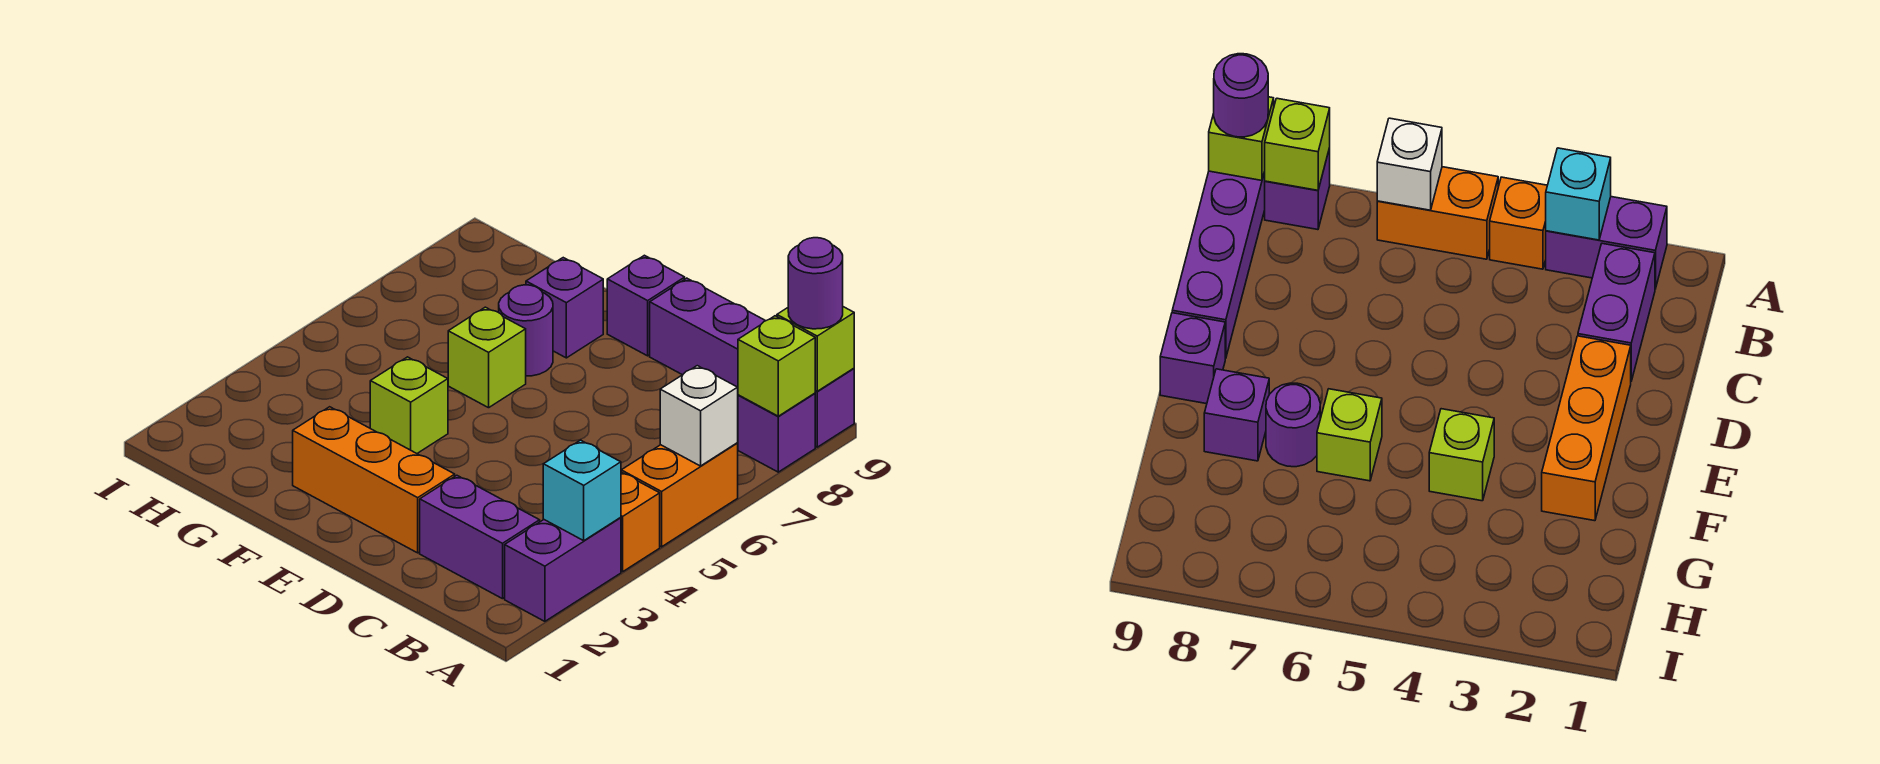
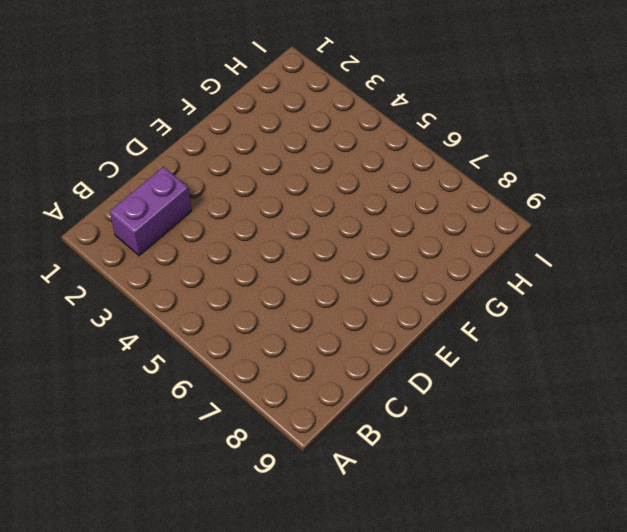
none -> purple 1x2 brick [505,518,621,621]
none -> orange 1x1 brick [621,472,660,572]
none -> orange 1x2 brick [621,443,738,547]

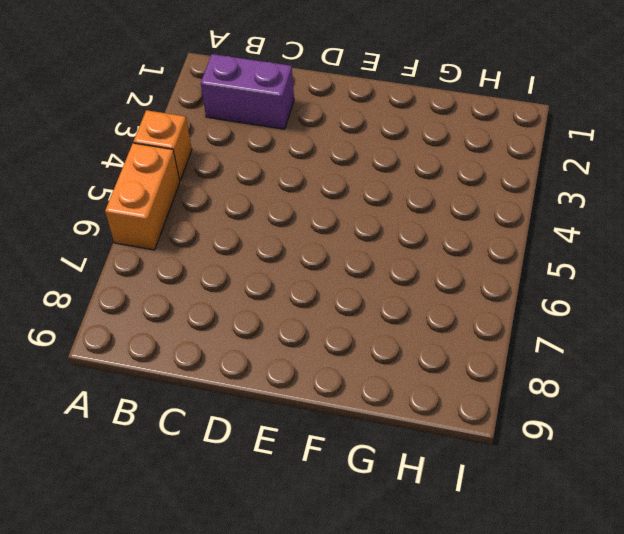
none -> purple 1x2 brick [505,518,621,621]
none -> purple 1x1 brick [738,393,815,472]
none -> purple 1x4 brick [650,278,854,447]

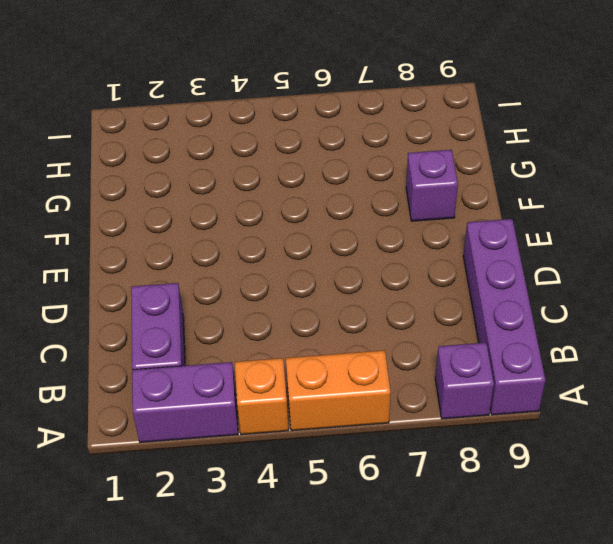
none -> orange 1x3 brick [293,407,455,553]
none -> purple 1x1 brick [607,255,685,356]
none -> lime 1x1 brick [370,357,448,453]

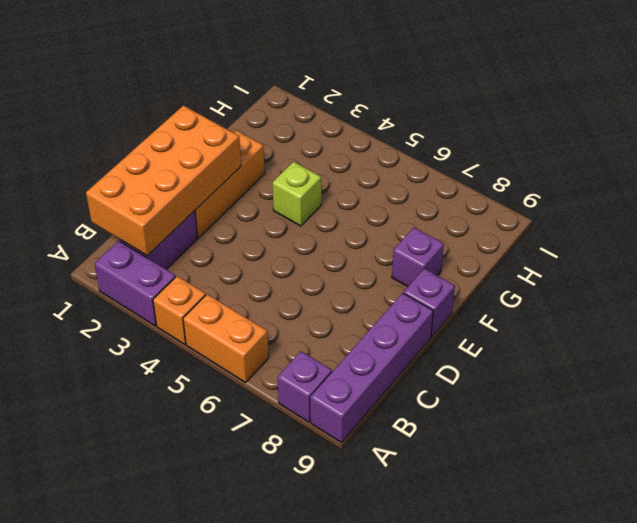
orange 2x4 brick [86,106,241,256] -> none
none -> lime 1x1 brick [448,307,526,408]
none -> purple 1x1 round brick [499,285,553,376]
none -> cyan 1x1 brick [543,440,621,541]

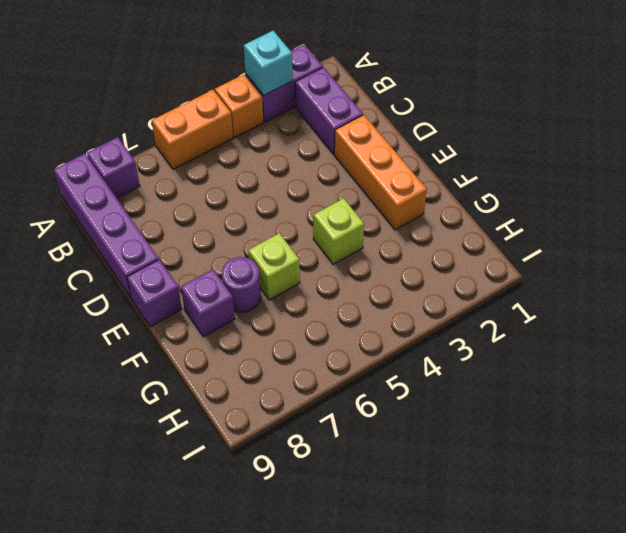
none -> white 1x1 brick [660,366,738,466]
none -> lime 1x1 brick [738,316,815,416]
none -> lime 1x1 brick [777,307,854,391]

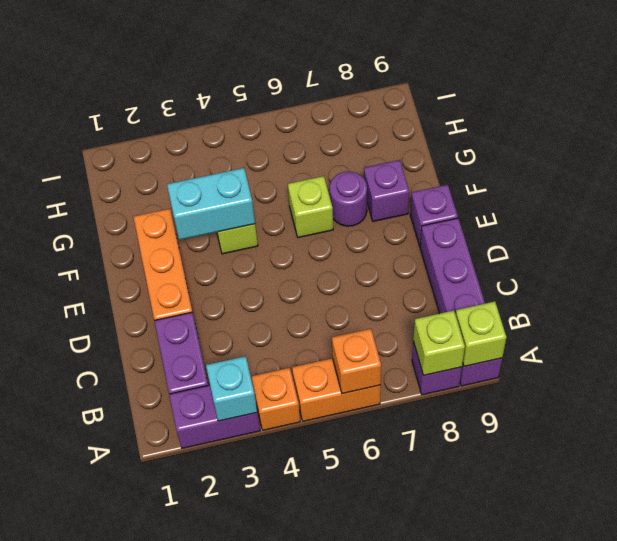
orange 1x1 brick [332,329,381,394] -> white 1x1 brick [660,366,738,466]
cyan 1x2 brick [167,168,255,240] -> none
none -> purple 1x1 round brick [788,238,843,329]

